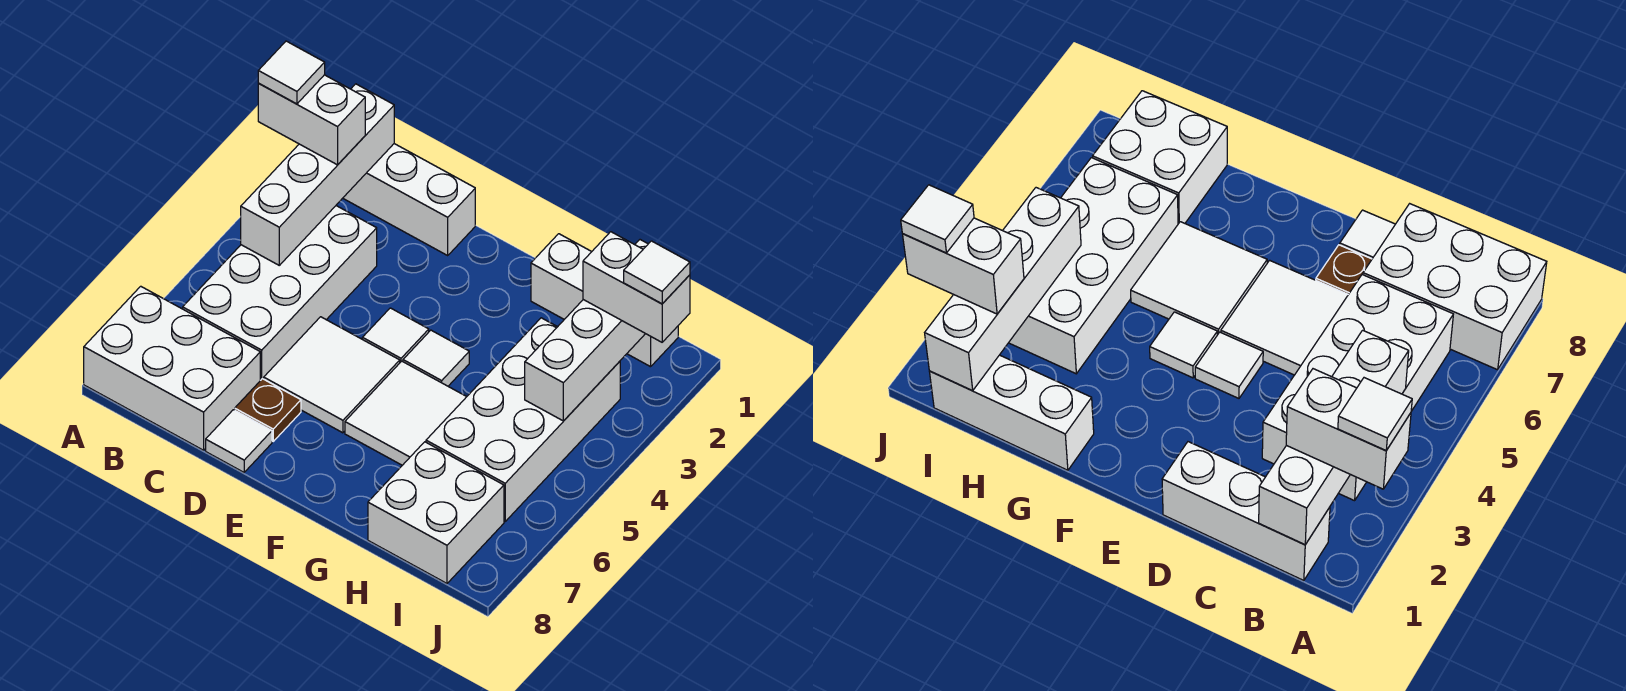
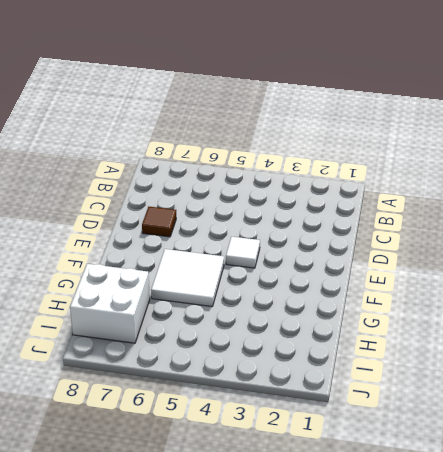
brown 1x1 tile [142,207,176,237] -> brown 1x1 plate [235,379,301,441]
none -> white 2x3 brick [84,286,260,450]
none -> white 1x3 brick [343,144,475,255]
none -> white 2x4 brick [183,206,377,381]

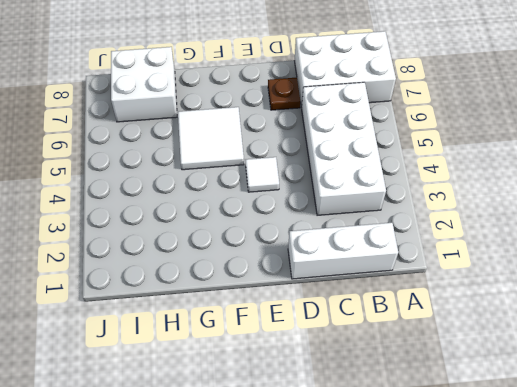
none -> white 2x2 tile [264,317,400,433]
none -> white 1x1 tile [206,410,272,472]
none -> white 1x1 tile [403,330,469,386]

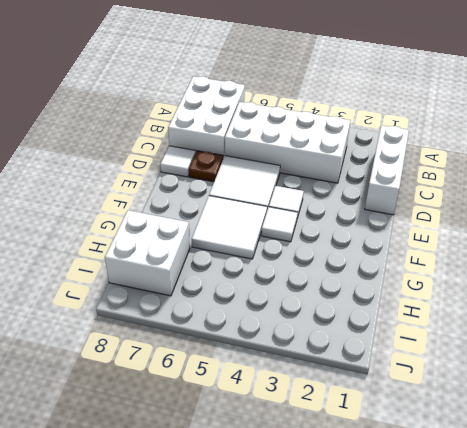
none -> white 1x3 brick [531,234,678,367]
none -> white 2x4 brick [426,318,620,521]
none -> white 1x4 brick [241,84,394,265]

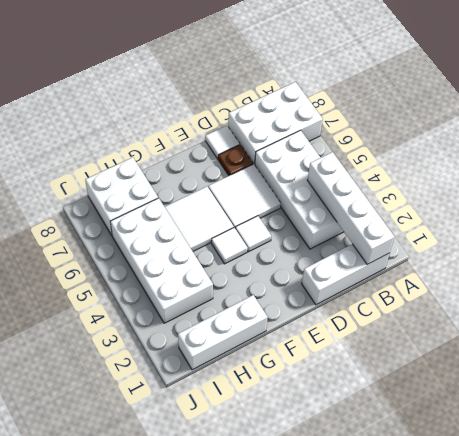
none -> white 1x4 brick [525,240,648,421]
none -> white 1x2 brick [258,75,365,165]
none -> white 1x2 brick [583,232,690,342]

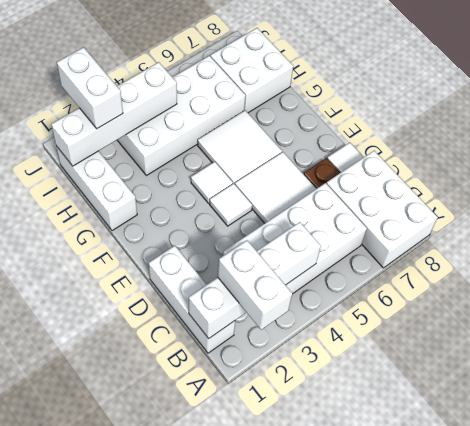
none -> white 1x1 tile [258,41,325,104]
none -> white 1x1 tile [624,241,690,304]

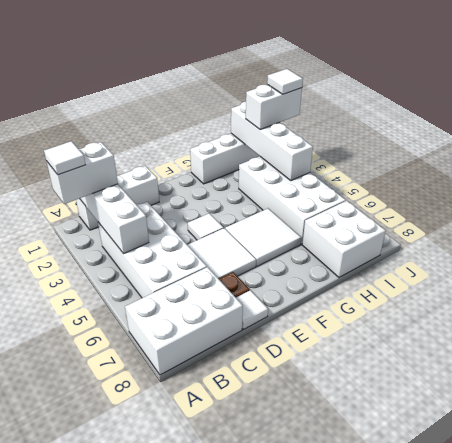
none -> white 1x1 tile [403,330,469,386]

